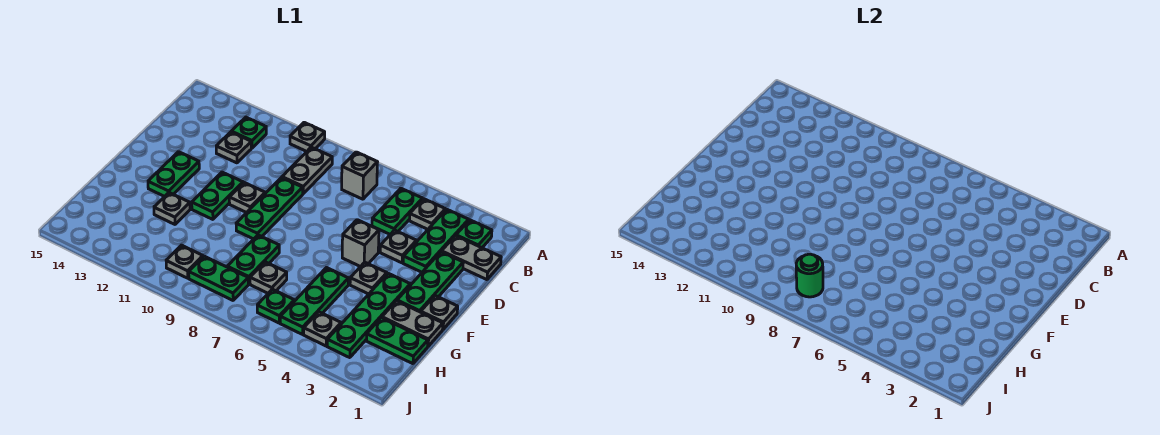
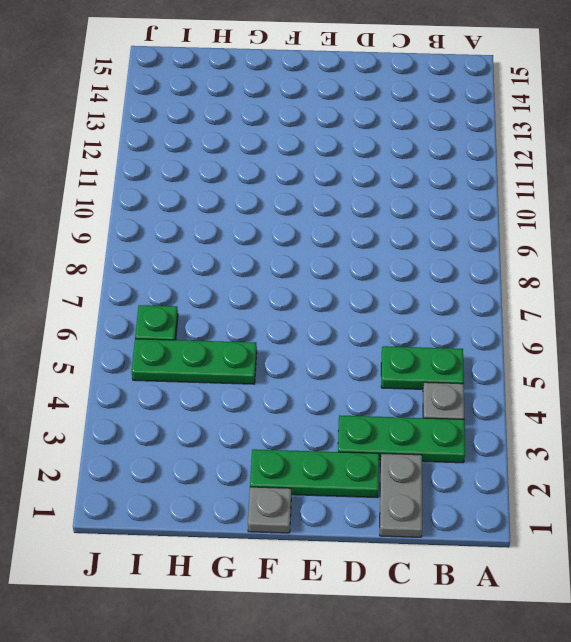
none -> grey 1x1 plate [290,122,325,151]
none -> green 1x1 plate [456,220,492,248]
none -> grey 1x1 brick [342,152,377,199]
none -> grey 1x2 plate [282,147,332,194]

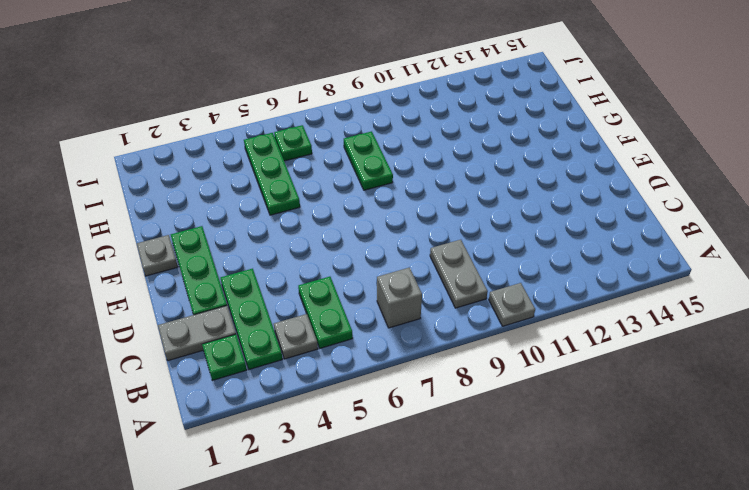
none -> green 1x1 plate [231,117,266,148]
none -> grey 1x1 plate [216,132,251,163]
none -> grey 1x1 plate [380,230,416,263]
none -> green 1x3 plate [236,178,303,239]

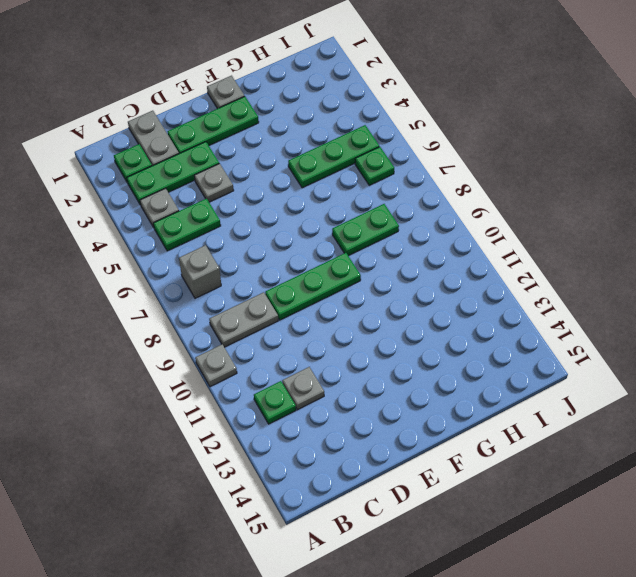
none -> grey 1x1 brick [342,220,379,267]
none -> grey 1x1 plate [229,183,265,213]
none -> green 1x2 plate [192,172,243,219]
none -> green 1x2 plate [148,152,199,197]

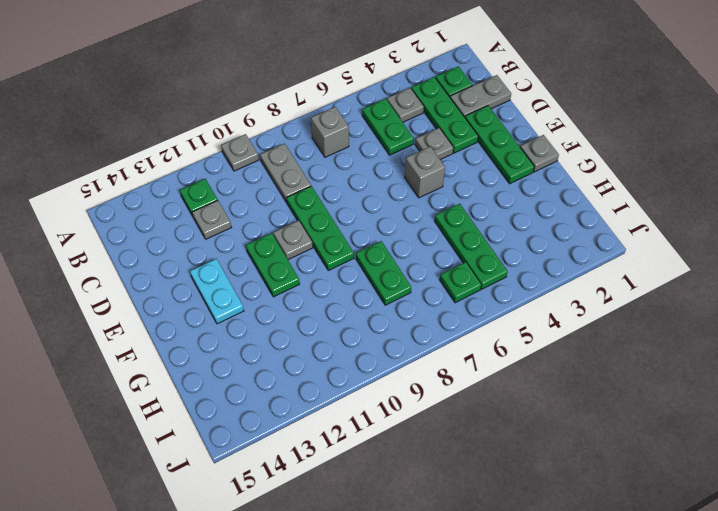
cyan 1x2 plate [190,259,244,324] -> green 1x2 plate [148,152,199,197]
none -> green 1x4 plate [327,273,410,358]
none -> grey 1x1 plate [350,262,387,294]
none -> grey 1x2 plate [382,301,443,346]
none -> grey 1x1 plate [154,193,190,224]

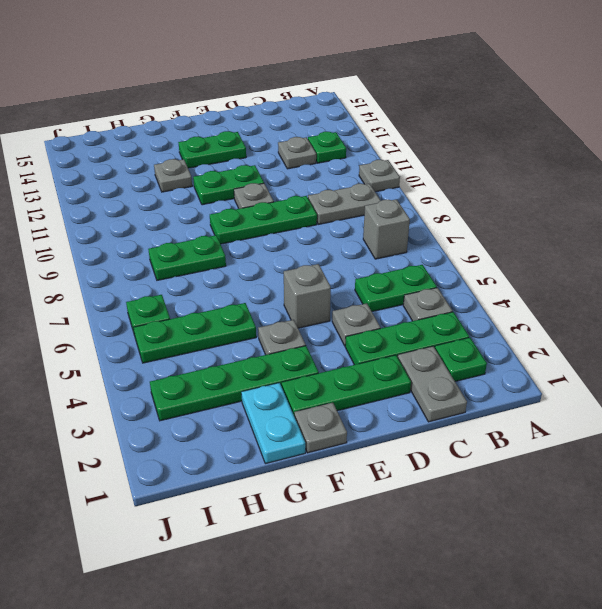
cyan 1x2 plate [241,383,305,464] -> grey 1x2 plate [382,301,443,346]
none -> green 1x2 plate [366,318,428,364]
none -> grey 1x1 plate [250,262,287,293]
none -> grey 1x1 plate [304,312,341,346]
none -> green 1x2 plate [189,256,248,300]

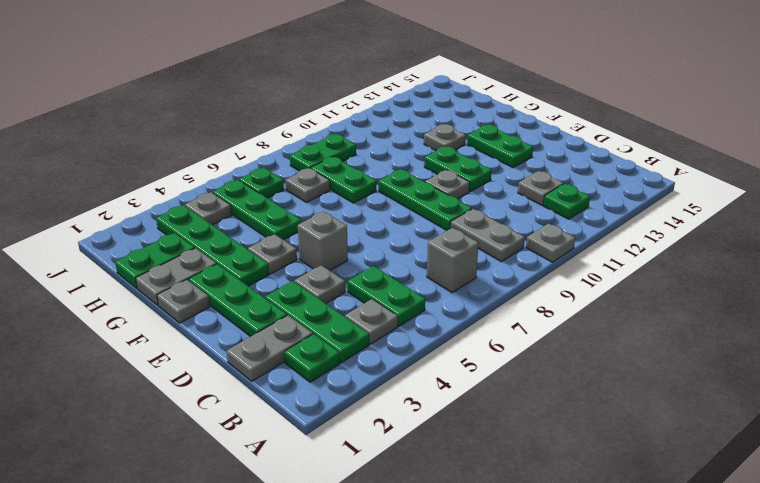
none -> grey 1x1 plate [166,245,203,278]
none -> green 1x1 round brick [796,254,823,297]

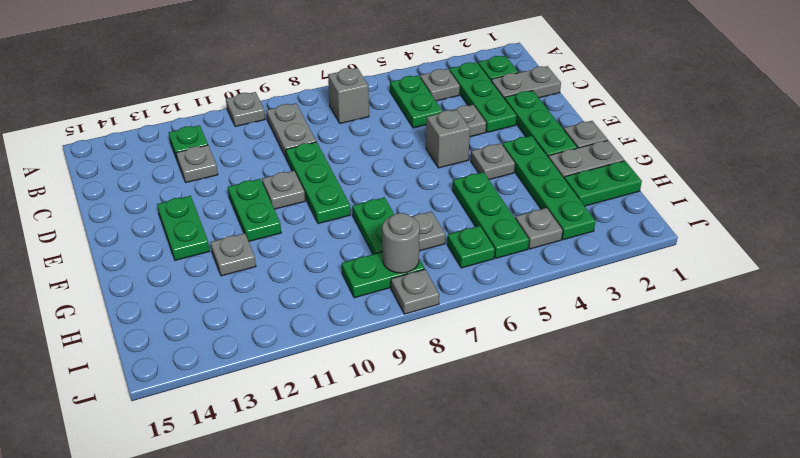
grey 1x1 round brick [382,213,420,273] -> green 1x1 round brick [796,254,823,297]
grey 1x1 plate [391,269,439,314] -> grey 1x1 plate moved to [166,245,203,278]

